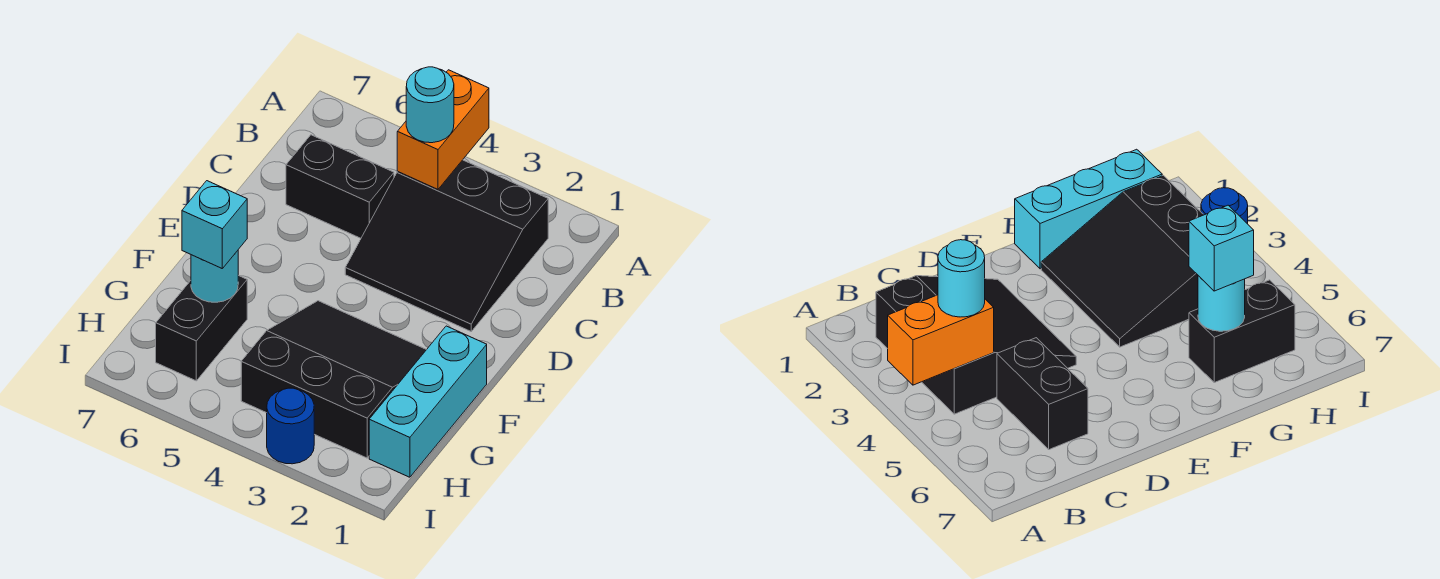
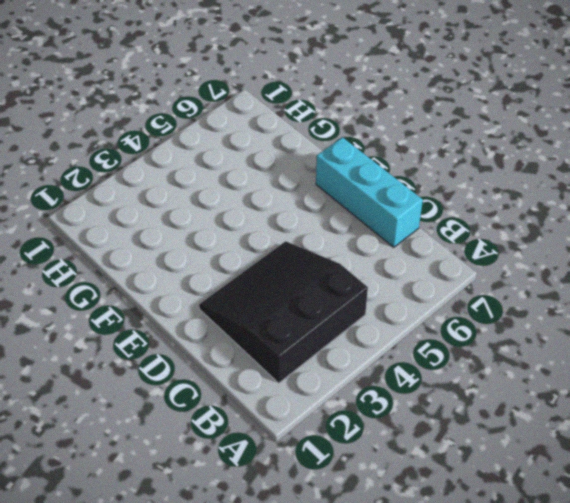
cyan 1x3 brick [316,137,423,247] -> cyan 1x3 brick moved to [369,326,487,477]
none -> black 1x2 brick [286,135,394,238]
none -> black 3x3 slope [241,301,426,458]

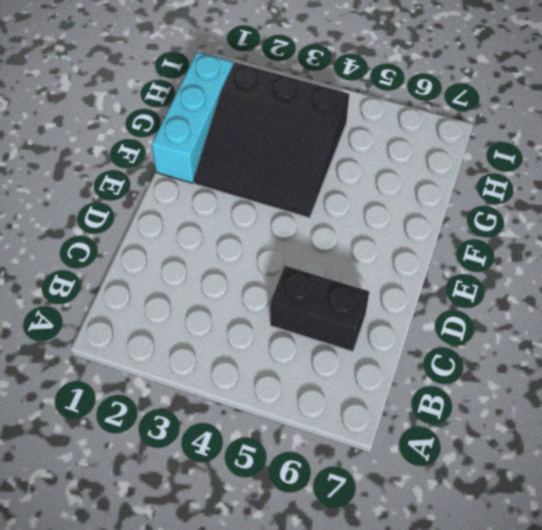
none -> black 3x3 slope [345,160,548,331]
none -> black 1x2 brick [156,275,247,381]

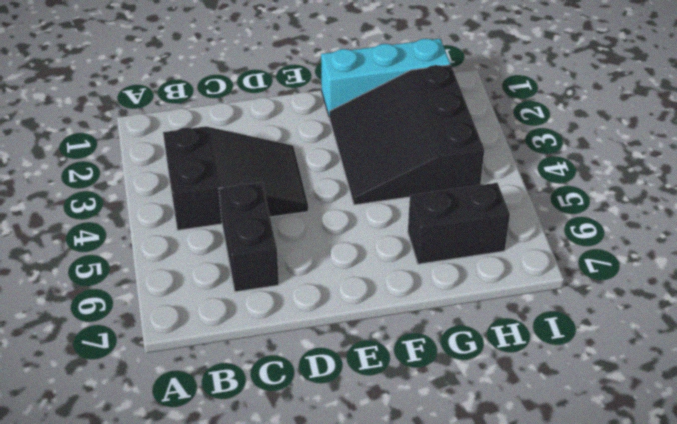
black 2x3 slope [163,126,308,230] -> black 3x3 slope [345,160,548,331]
none -> blue 1x1 round brick [267,388,314,464]
none -> orange 1x2 brick [397,70,489,189]

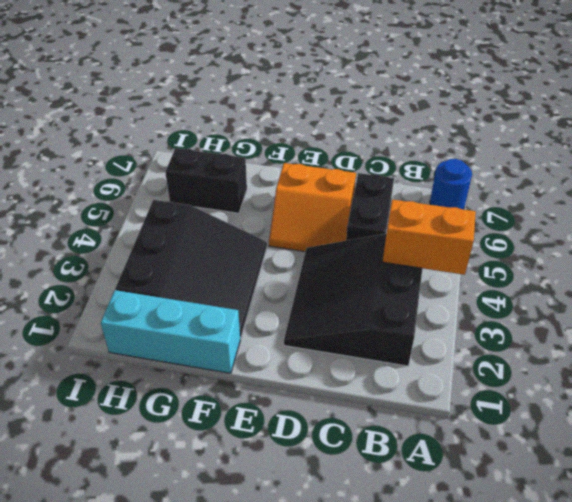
blue 1x1 round brick [430,159,472,209] -> blue 1x1 round brick moved to [267,388,314,464]
orange 2x2 slope [269,163,356,252] -> none
none -> cyan 1x1 round brick [191,251,238,302]
none -> cyan 1x1 round brick [406,67,454,143]

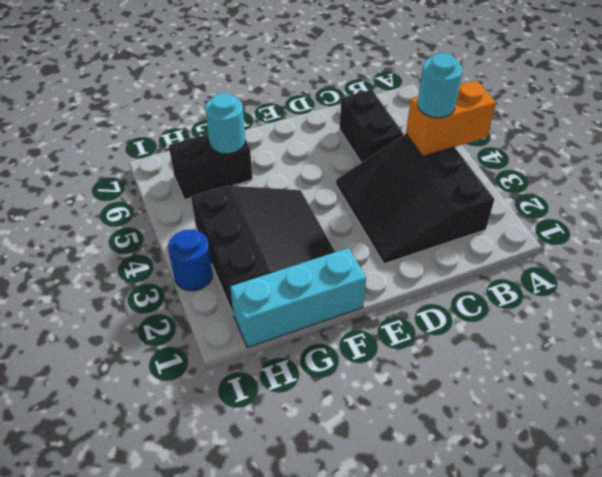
none -> cyan 1x1 brick [182,181,247,268]

